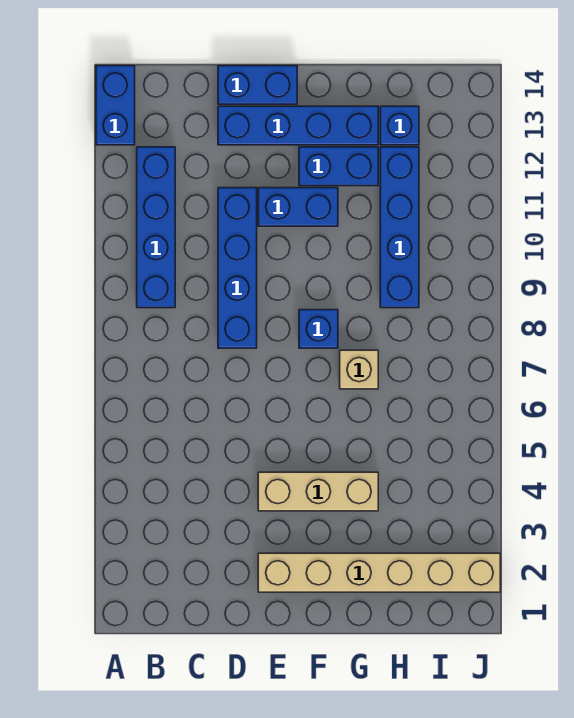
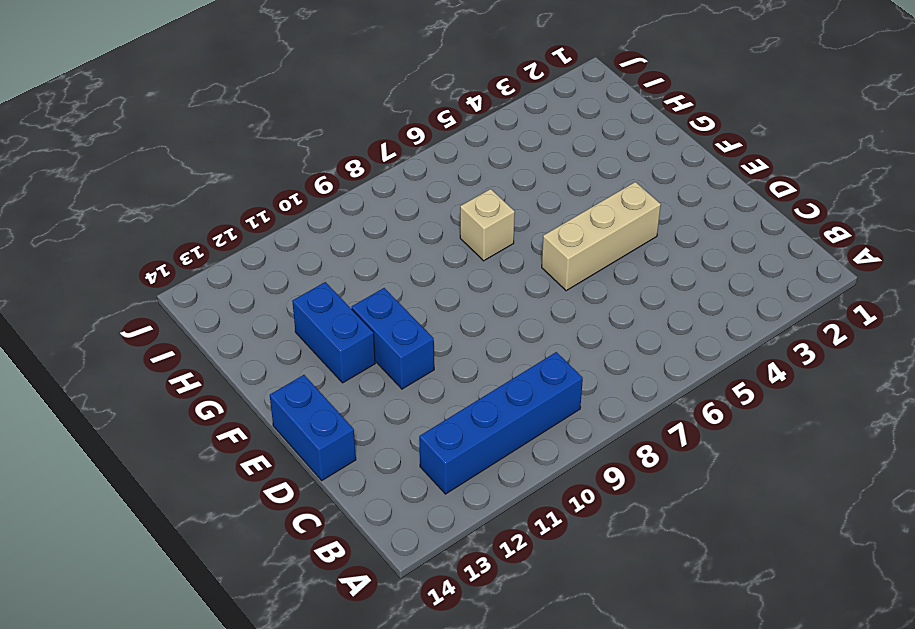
tan 1x3 brick [542,182,661,291] -> tan 1x3 brick turned to [258,472,378,511]
none -> blue 1x2 brick [96,66,135,145]
none -> blue 1x4 brick [218,188,257,348]
none -> blue 1x4 brick [218,106,378,145]

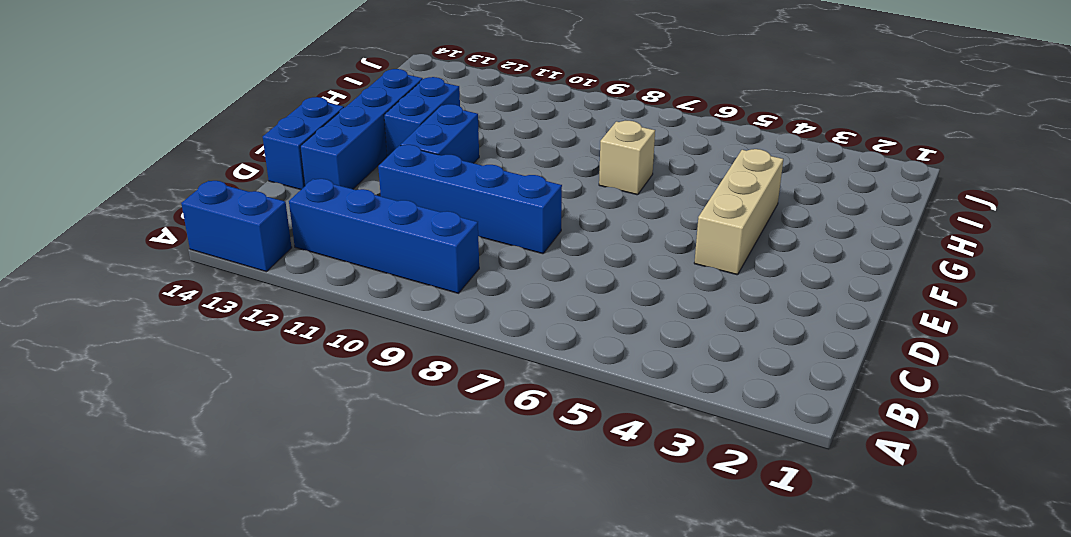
none -> tan 1x6 brick [258,553,500,592]
none -> blue 1x1 brick [299,310,338,348]
none -> blue 1x4 brick [380,147,419,308]

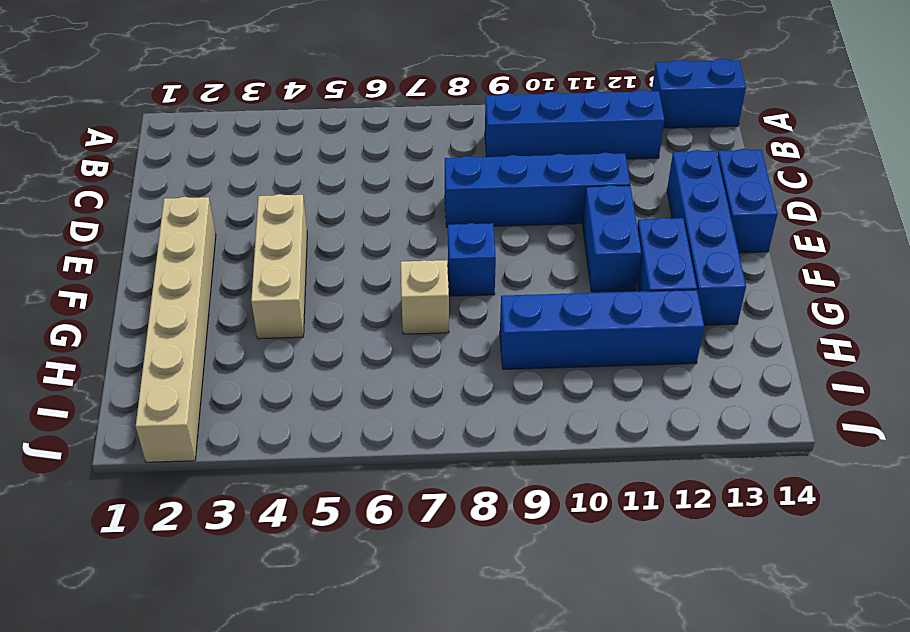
none -> blue 1x1 brick [380,106,419,145]

